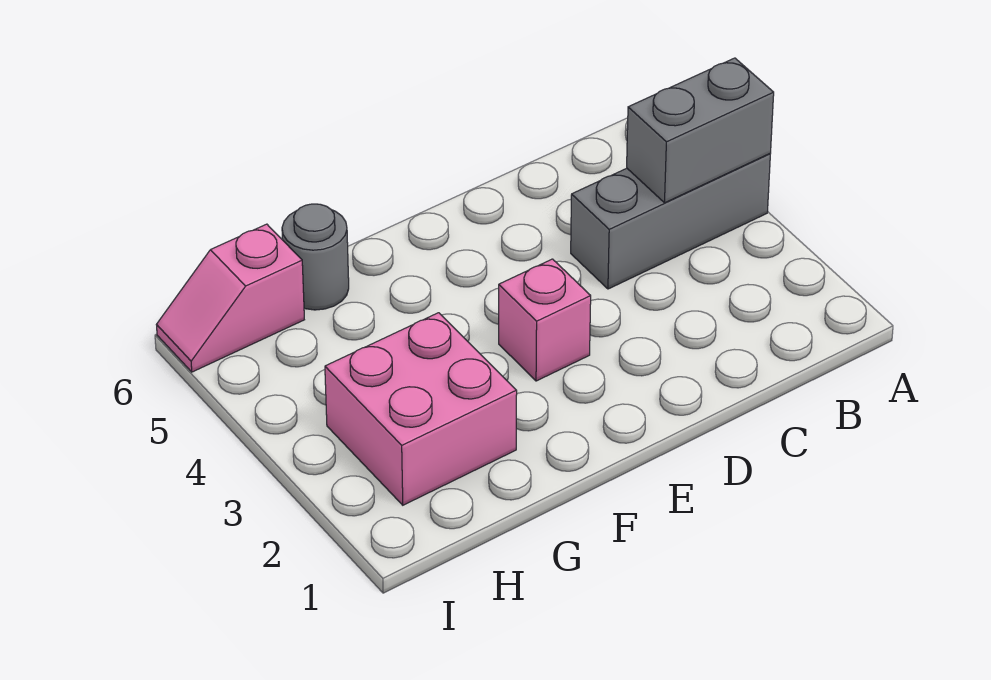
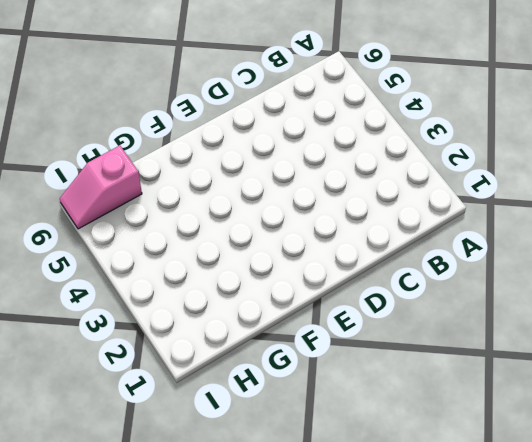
none -> grey 1x3 brick [571,154,770,289]
none -> pink 1x1 brick [499,259,591,381]

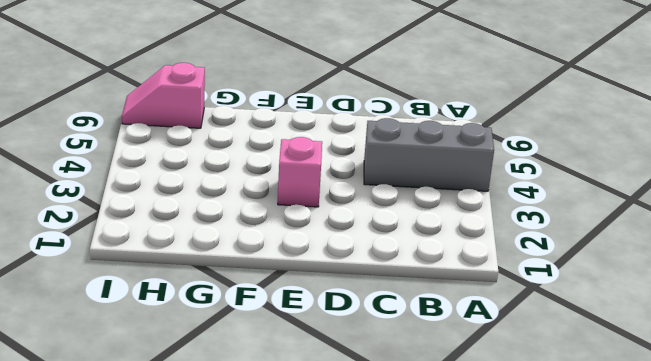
none -> pink 2x2 brick [325,313,517,505]
none -> grey 1x1 round brick [282,204,349,310]

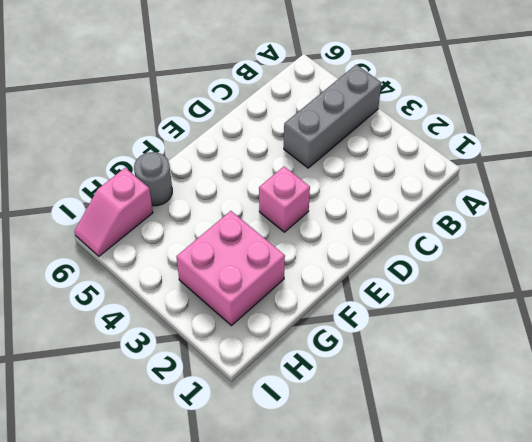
none -> grey 1x2 brick [627,58,774,203]

